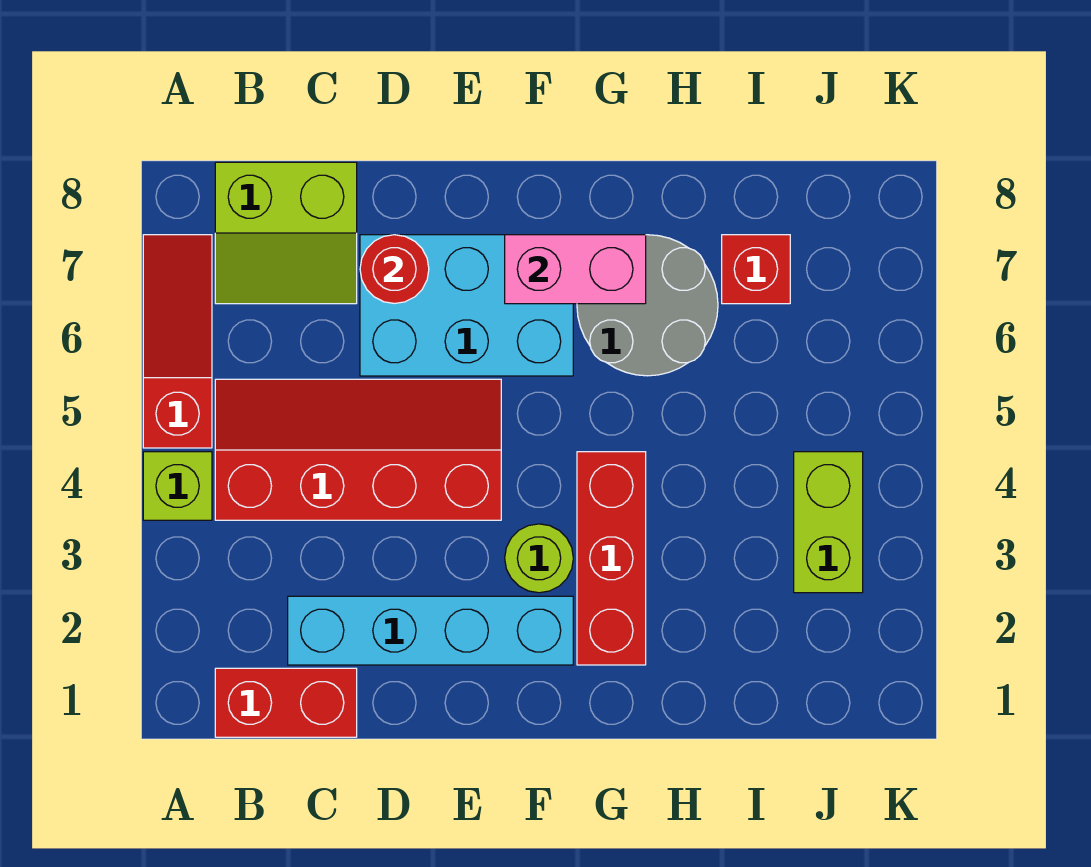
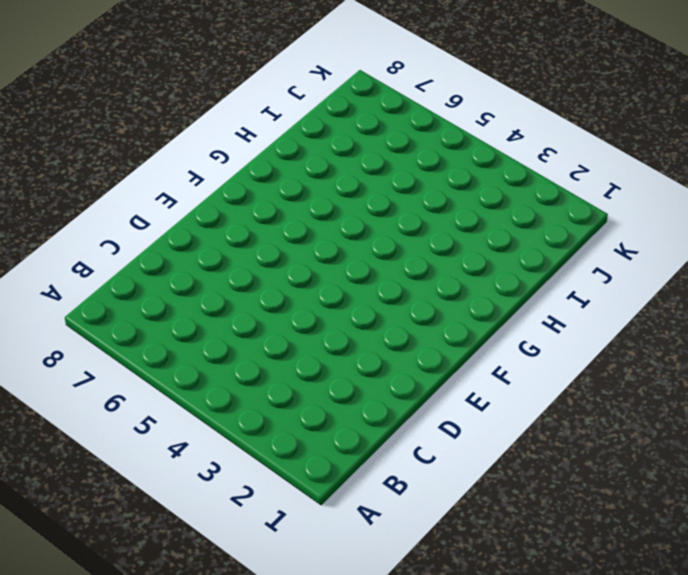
none -> lime 1x1 brick [143,452,212,520]
none -> red 1x3 slope [143,235,212,448]
none -> red 1x2 brick [215,668,357,737]

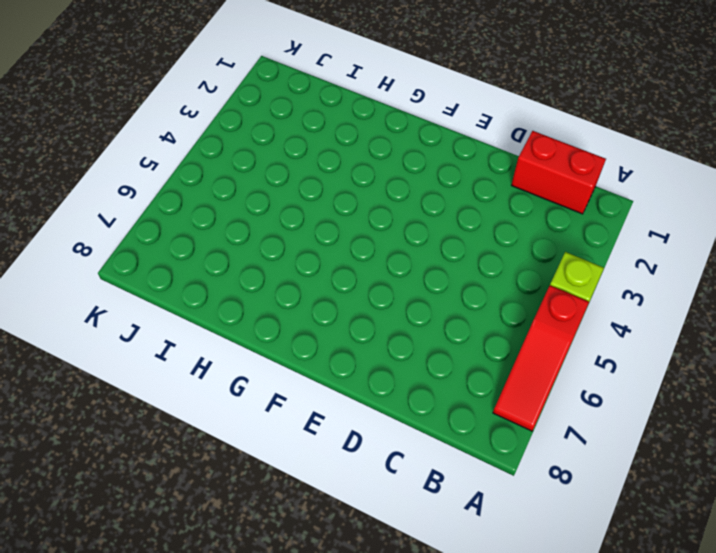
none -> red 2x4 slope [215,379,501,520]
none -> lime 2x2 slope [215,162,357,304]
none -> cyan 1x4 brick [288,596,573,665]

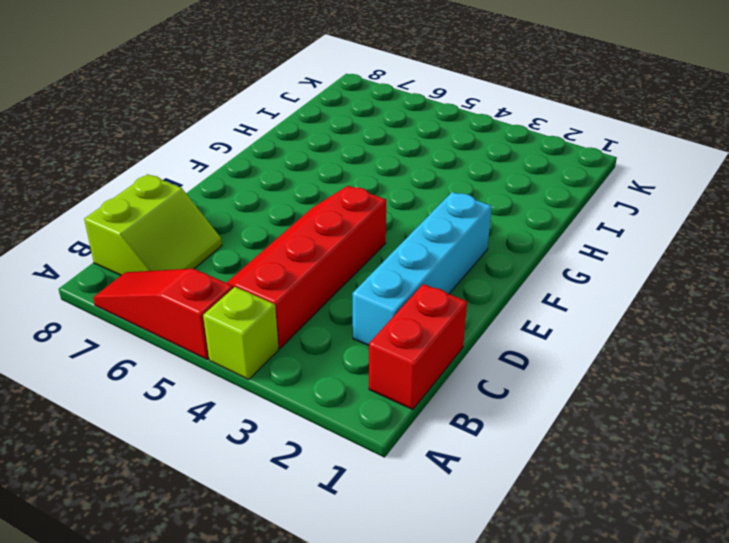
none -> cyan 2x3 brick [360,235,573,376]
none -> lime 1x1 round brick [505,524,573,593]
none -> red 1x3 brick [577,452,646,665]

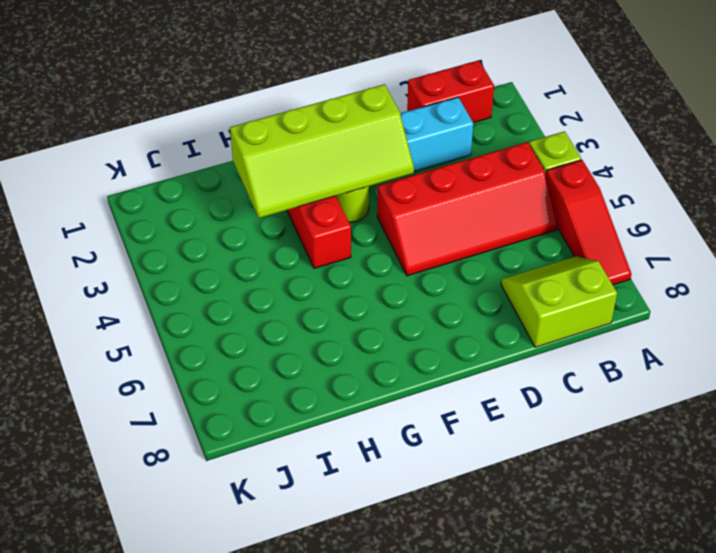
lime 2x4 slope [230,84,414,218] -> none
none -> cyan 2x3 brick [360,235,573,376]
none -> grey 2x2 round brick [577,235,718,376]
none -> red 1x1 brick [722,235,790,304]

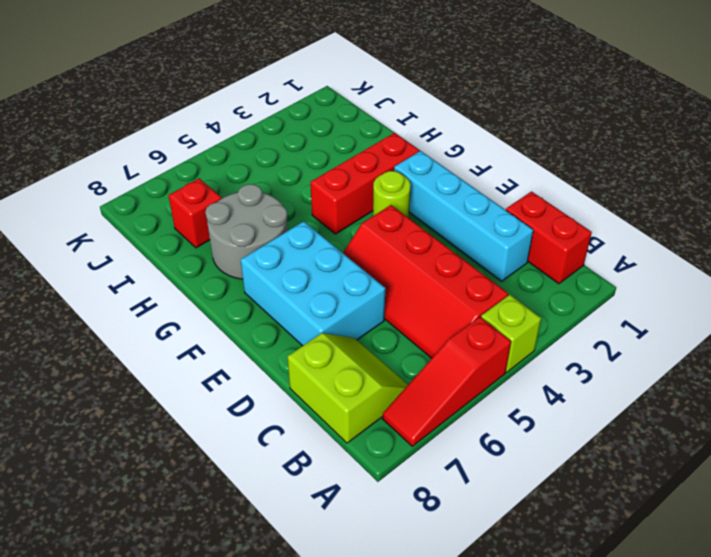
none -> lime 1x2 brick [794,452,863,593]
none -> red 1x1 round brick [360,235,429,303]
none -> pink 1x2 brick [505,235,646,304]

